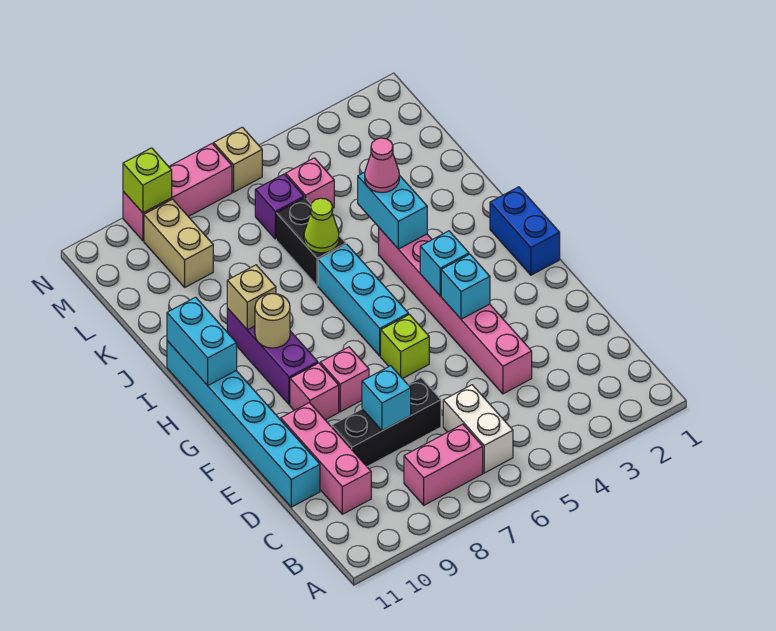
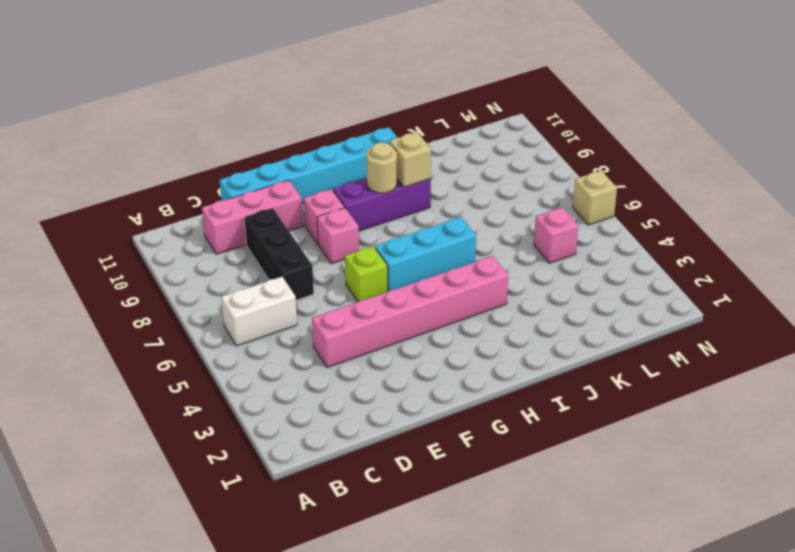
none -> pink 1x2 brick [404,424,483,505]
none -> blue 1x2 brick [490,187,560,275]
none -> black 1x2 brick [276,198,346,286]

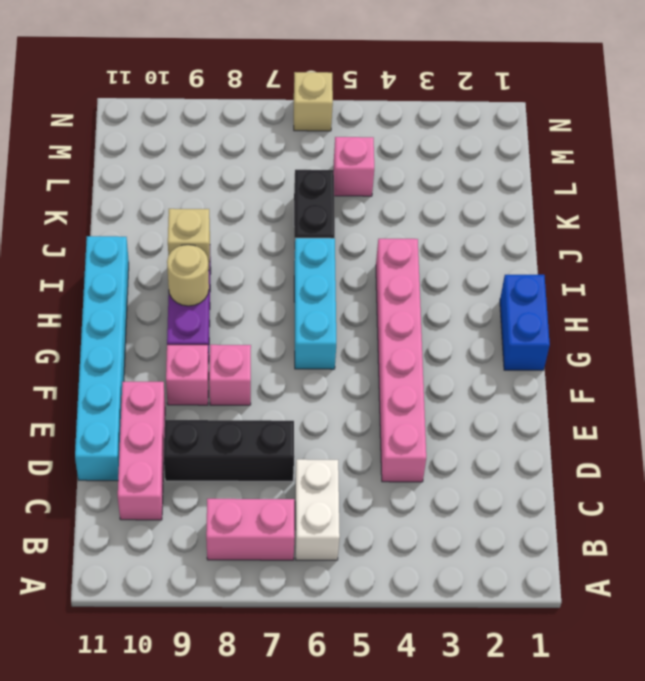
none -> lime 1x1 brick [381,315,429,379]
none -> purple 1x1 brick [255,174,304,239]
none -> tan 1x2 brick [144,199,213,287]

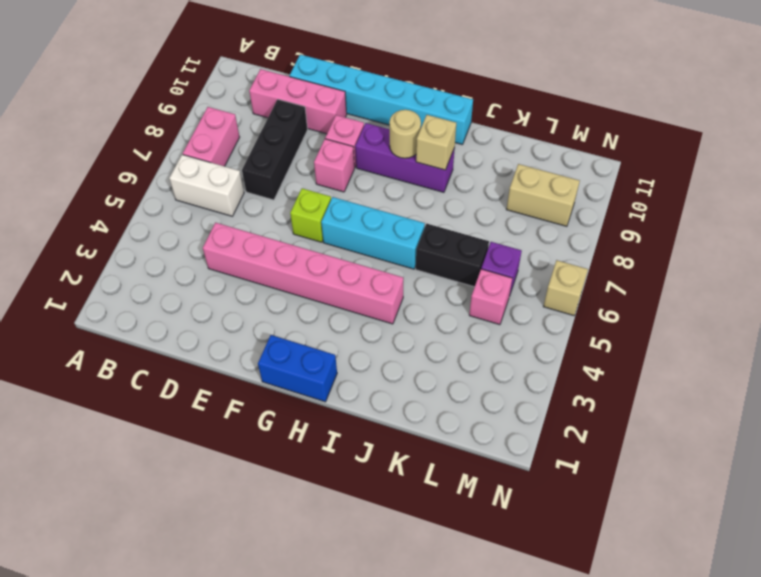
none -> pink 1x3 brick [123,144,232,241]
none -> cyan 1x1 brick [362,366,411,431]
none -> cyan 1x1 brick [441,254,490,319]

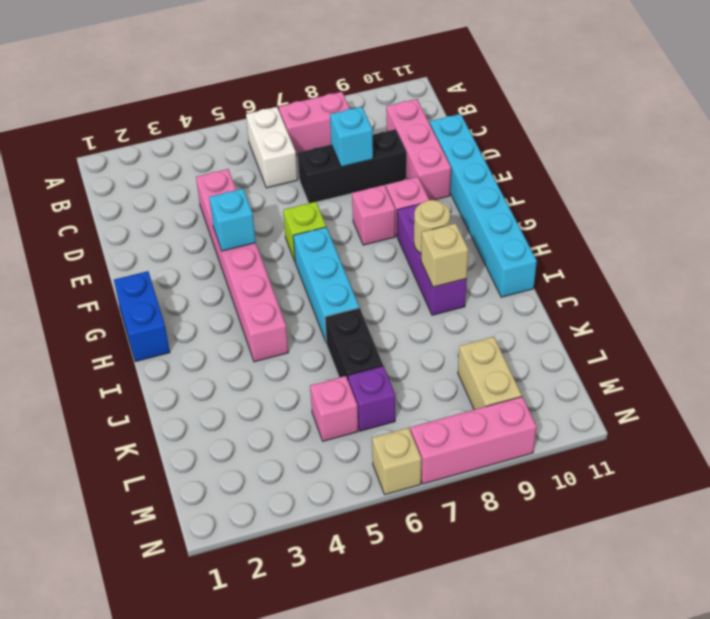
none -> cyan 1x1 brick [420,231,469,296]
none -> cyan 1x2 brick [167,297,237,386]
none -> cyan 1x2 brick [358,172,427,249]

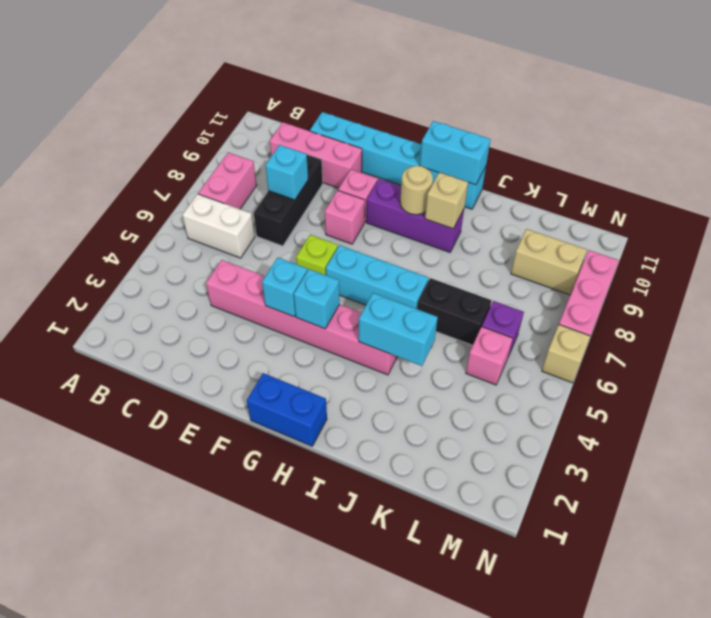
none -> lime 1x1 cone [304,198,339,253]
none -> lime 1x1 brick [123,148,172,213]
none -> pink 1x1 cone [365,138,399,193]

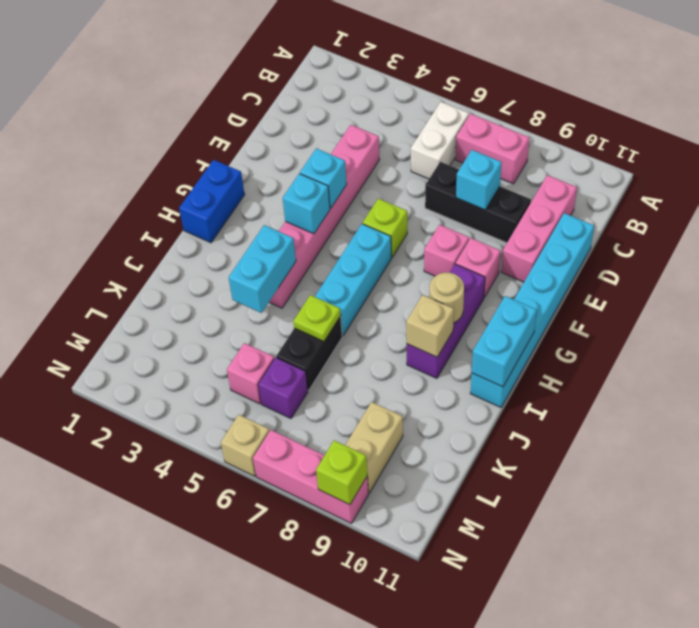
lime 1x1 plate [293,295,341,341] -> lime 1x1 cone [304,198,339,253]
none -> pink 1x1 cone [365,138,399,193]

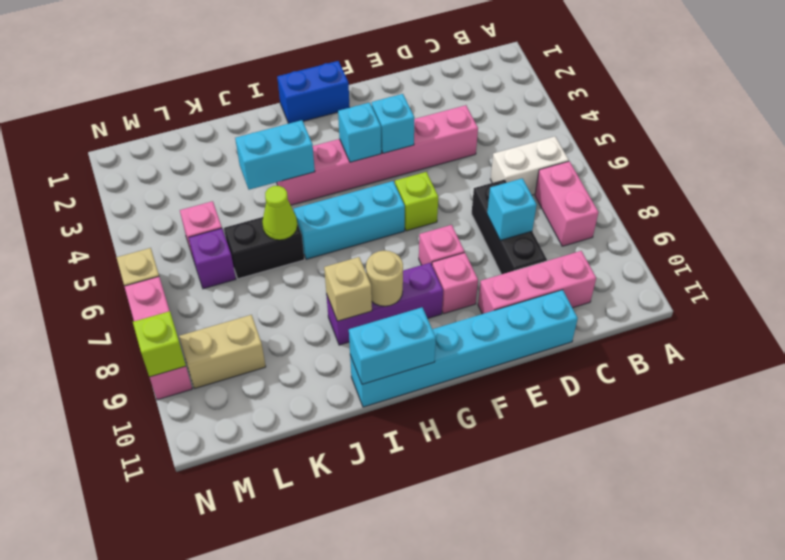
none -> pink 1x1 cone [365,138,399,193]

